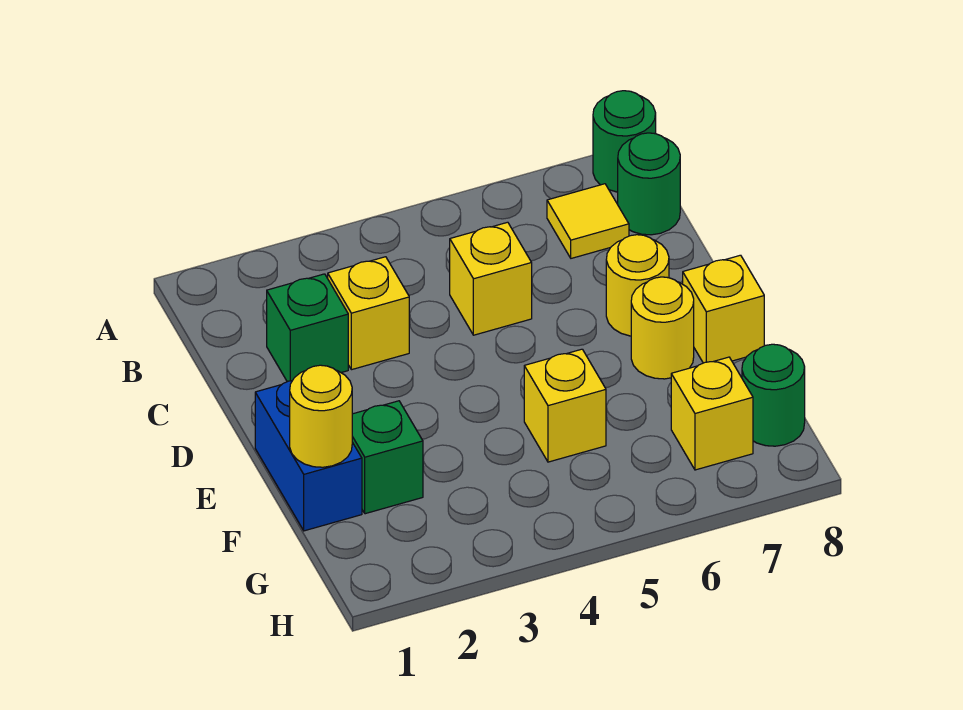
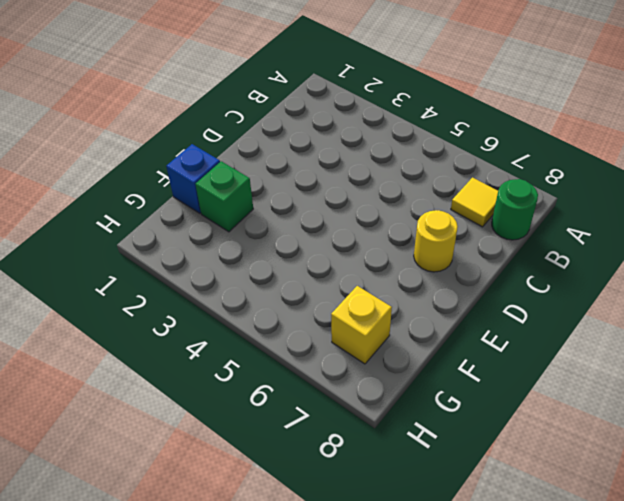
blue 1x1 brick [166,144,220,213] -> blue 1x2 brick [255,381,362,531]
none -> green 1x1 round brick [593,91,656,192]
none -> green 1x1 brick [267,274,348,382]
none -> yellow 1x1 brick [328,257,409,370]

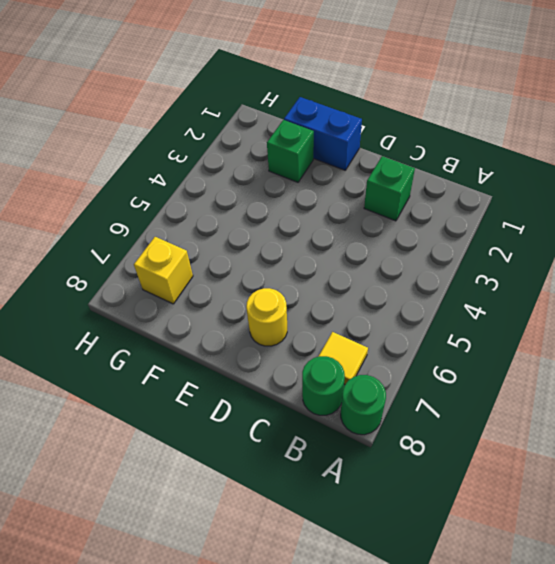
none -> yellow 1x1 brick [328,257,409,370]
none -> yellow 1x1 brick [450,222,532,335]
none -> yellow 1x1 round brick [631,277,694,379]

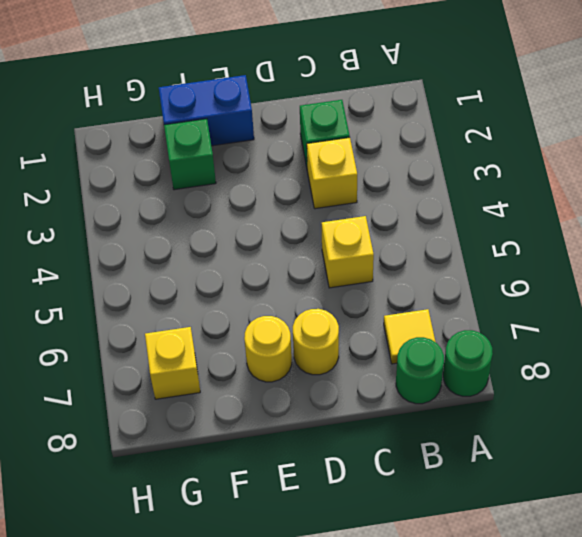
none -> yellow 1x1 brick [683,255,764,363]
none -> yellow 1x1 brick [524,349,606,462]
none -> green 1x1 round brick [742,344,805,446]

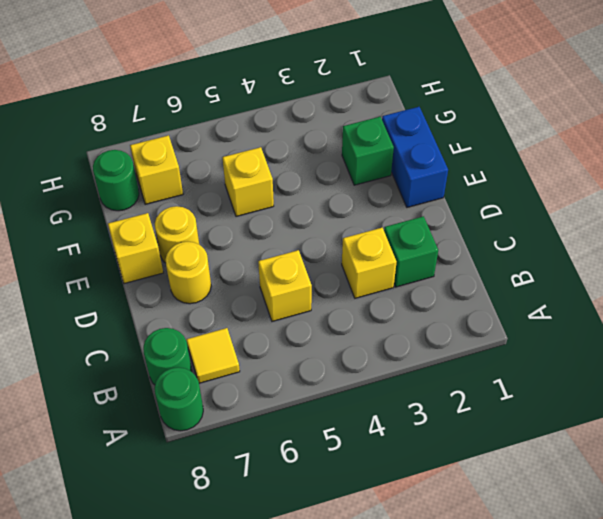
none -> yellow 1x1 round brick [290,365,352,467]

